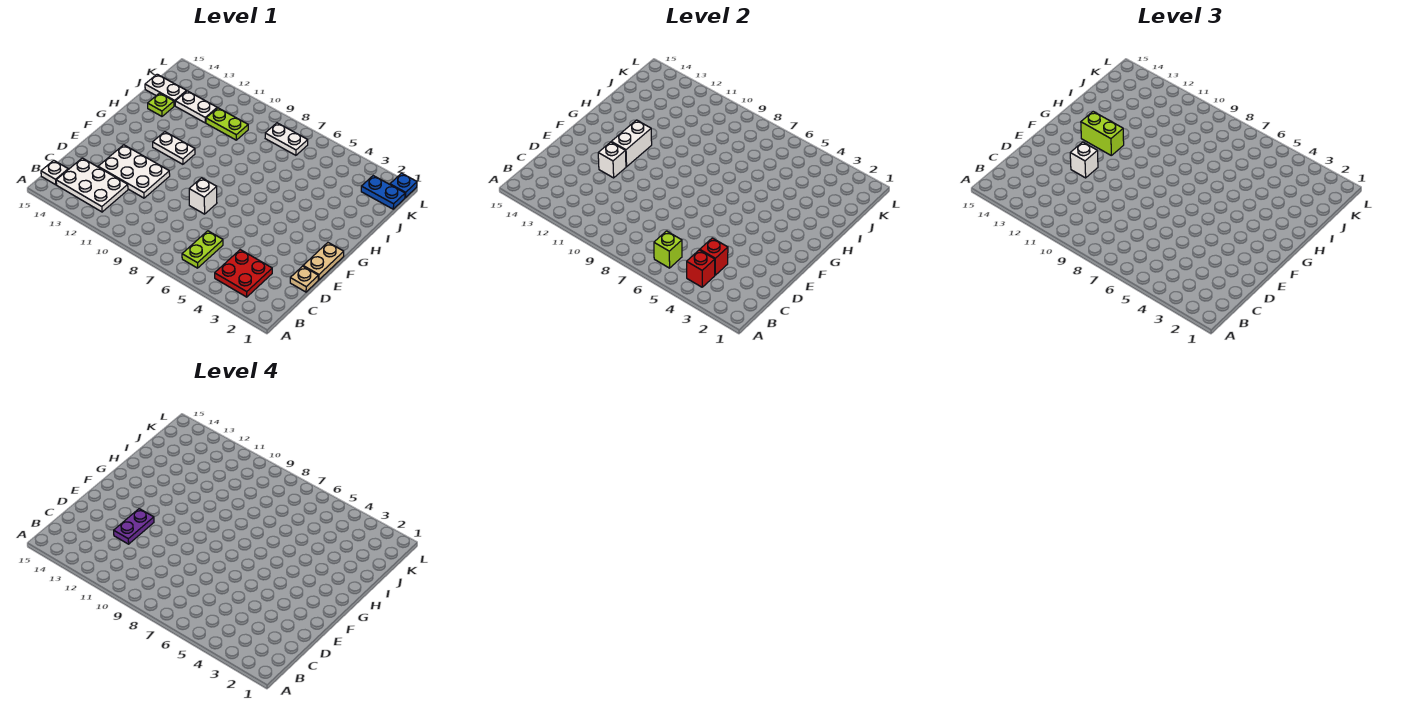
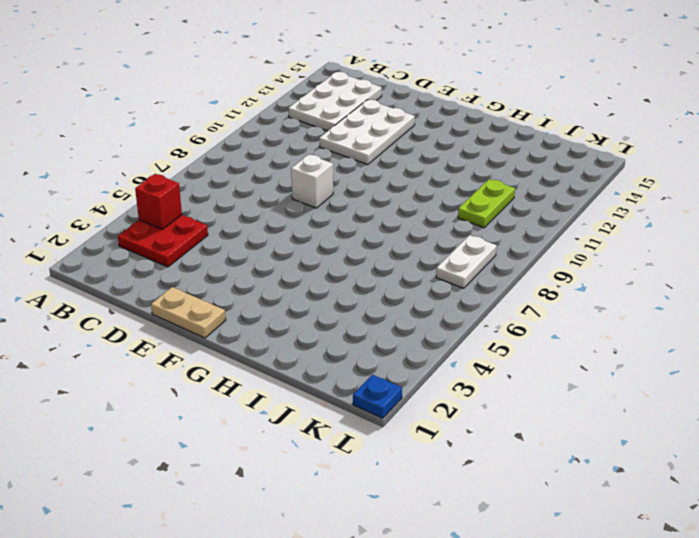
none -> lime 1x2 plate [182,231,223,268]
none -> white 1x1 plate [41,160,68,185]
none -> tan 1x1 plate [290,266,318,292]

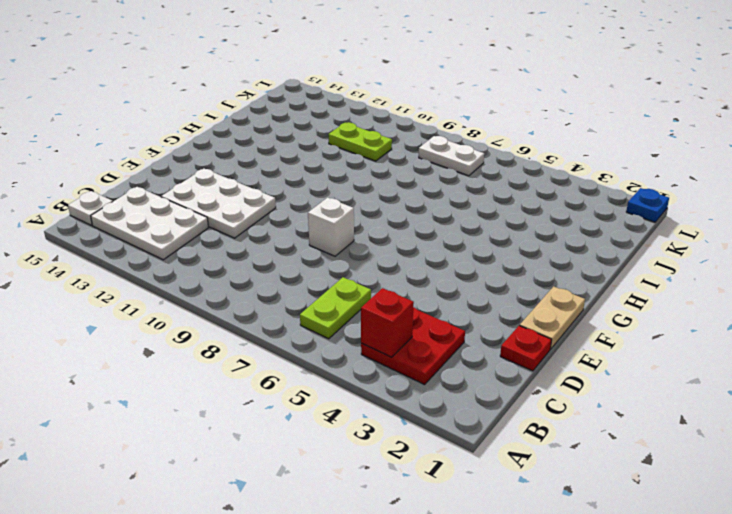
red 1x1 plate [500,326,551,371] -> tan 1x1 plate [290,266,318,292]
none -> white 1x2 plate [153,132,195,164]
none -> lime 1x1 plate [148,93,174,116]
none -> white 1x2 plate [175,91,217,123]

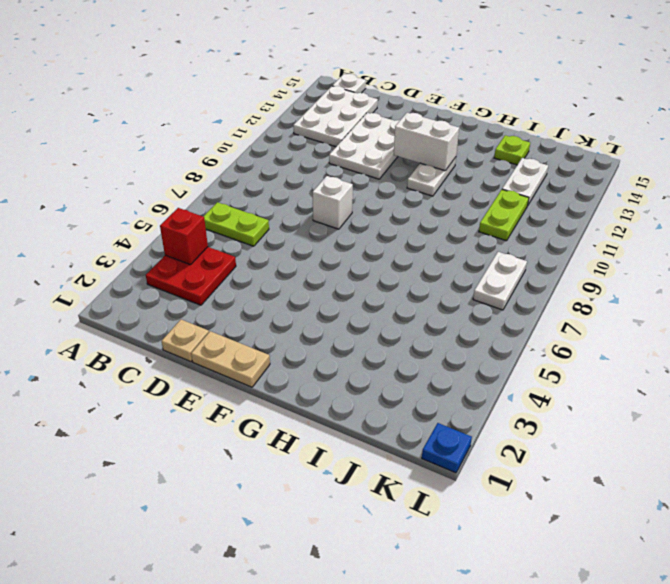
none -> white 1x2 plate [145,74,187,106]
none -> blue 1x2 plate [361,176,405,209]
none -> lime 1x1 brick [654,231,682,268]

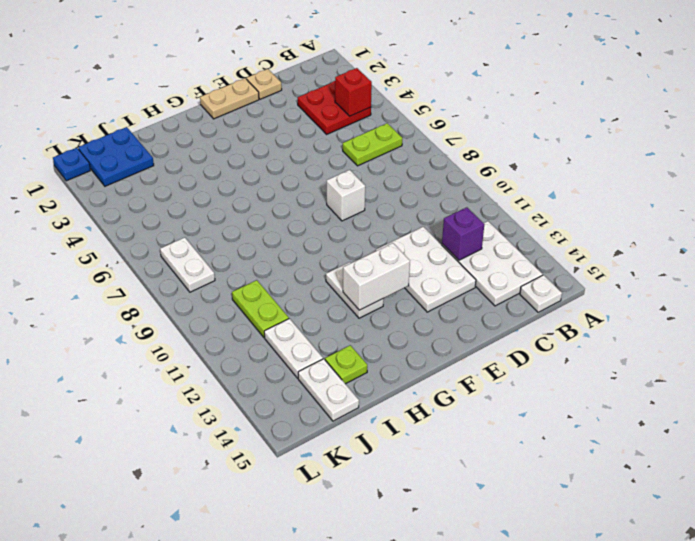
purple 1x1 brick [442,207,484,260] -> none
blue 2x2 plate [78,127,154,186] -> blue 1x2 plate [361,176,405,209]
none -> lime 1x1 brick [654,231,682,268]
none -> red 1x1 brick [700,238,728,275]
none -> white 1x1 brick [598,142,626,178]

